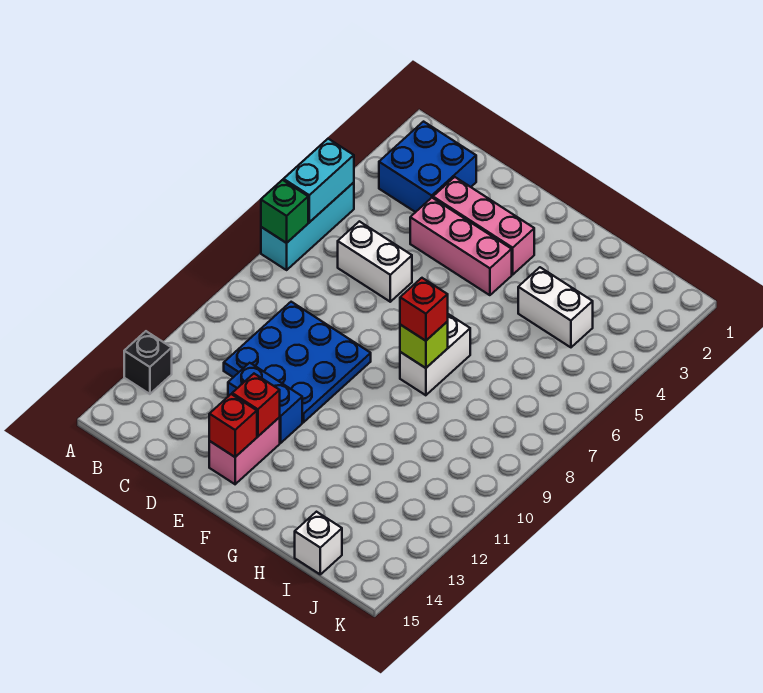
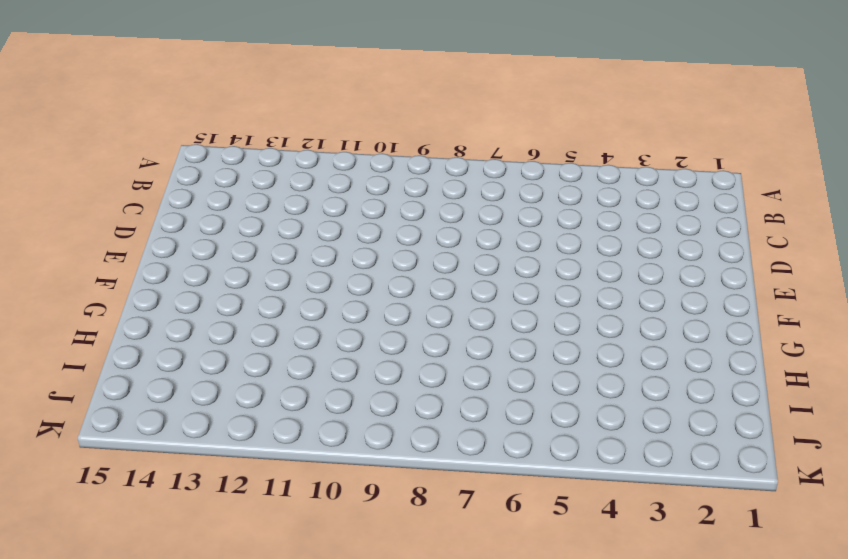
none -> cyan 1x3 brick [261,182,354,270]
none -> black 1x1 brick [124,331,172,394]
none -> blue 2x2 brick [379,122,476,212]

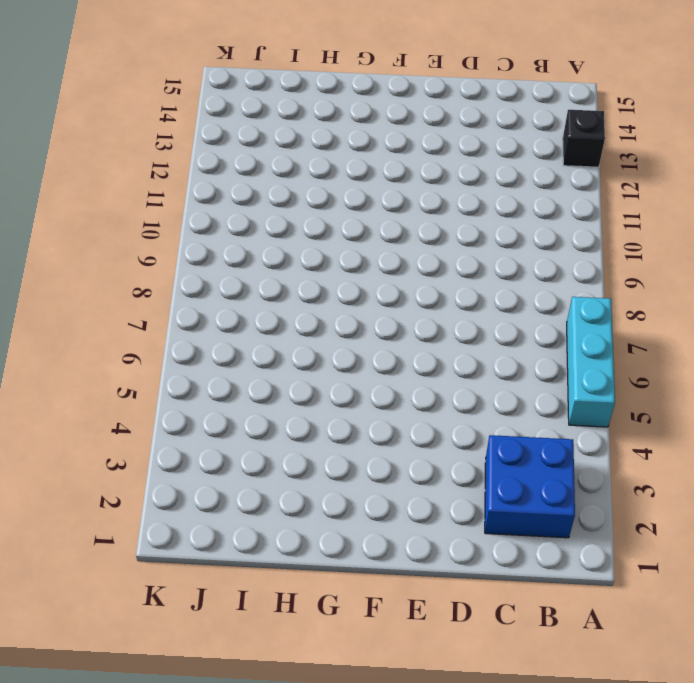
none -> white 1x2 brick [338,221,412,302]
none -> blue 3x3 plate [224,302,371,422]
none -> pink 1x3 brick [433,177,534,275]

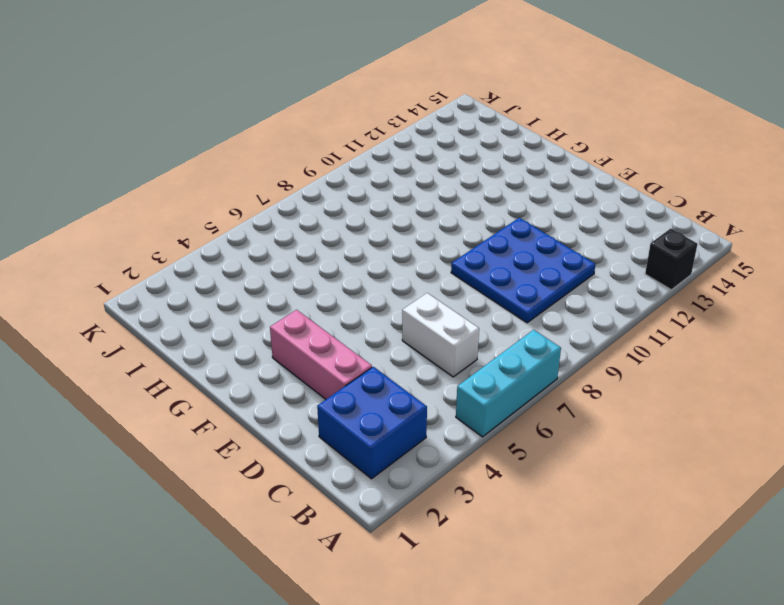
none -> pink 1x3 brick [410,198,512,295]
none -> blue 1x2 brick [228,363,302,443]
none -> pink 1x2 brick [209,417,280,484]

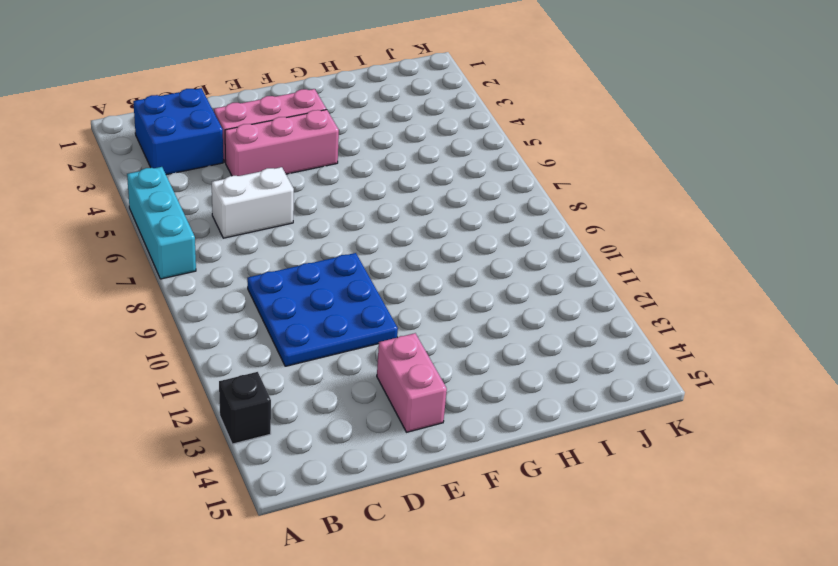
none -> blue 1x2 brick [228,363,302,443]
none -> white 1x2 brick [400,314,470,395]
none -> white 1x2 brick [518,267,593,347]

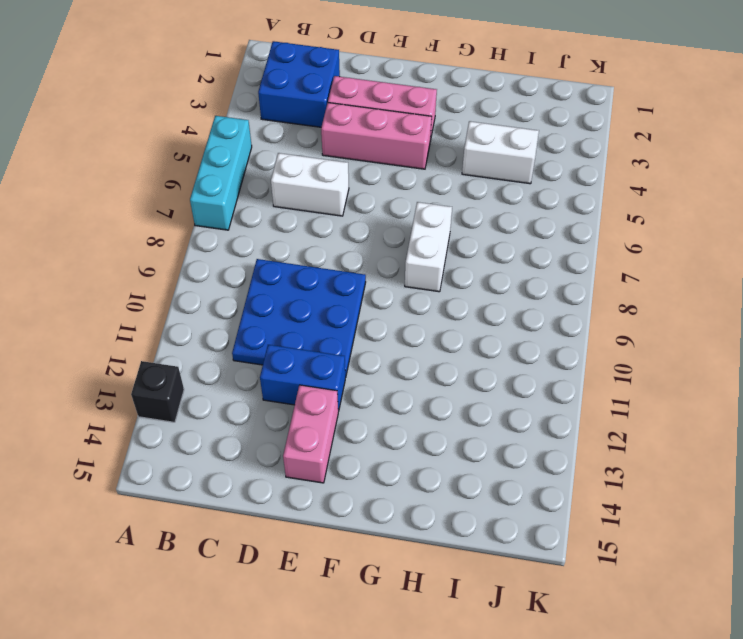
none -> white 1x1 brick [295,512,342,574]
none -> cyan 1x2 brick [284,139,354,222]
none -> green 1x1 brick [261,180,308,243]

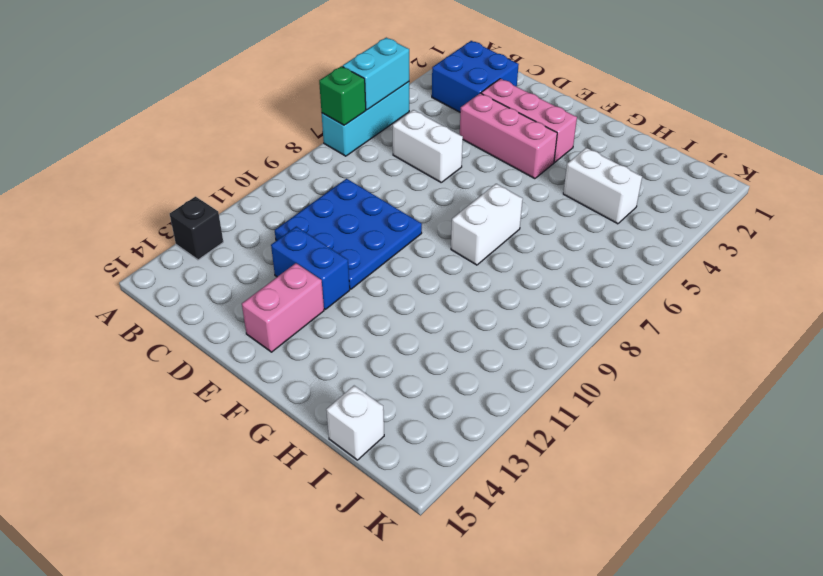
none -> red 1x1 brick [232,374,280,436]
none -> red 1x1 brick [209,394,257,457]
none -> lime 1x1 brick [400,321,448,368]

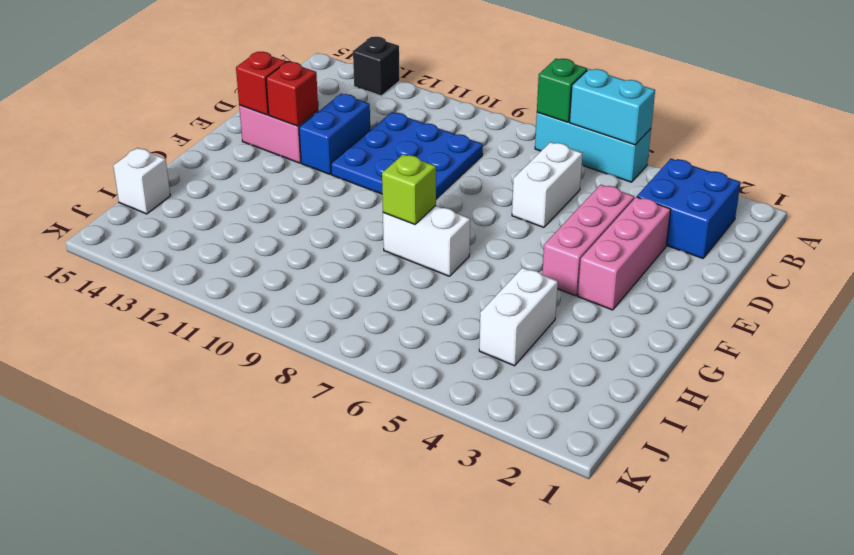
none -> red 1x1 brick [400,278,448,341]

